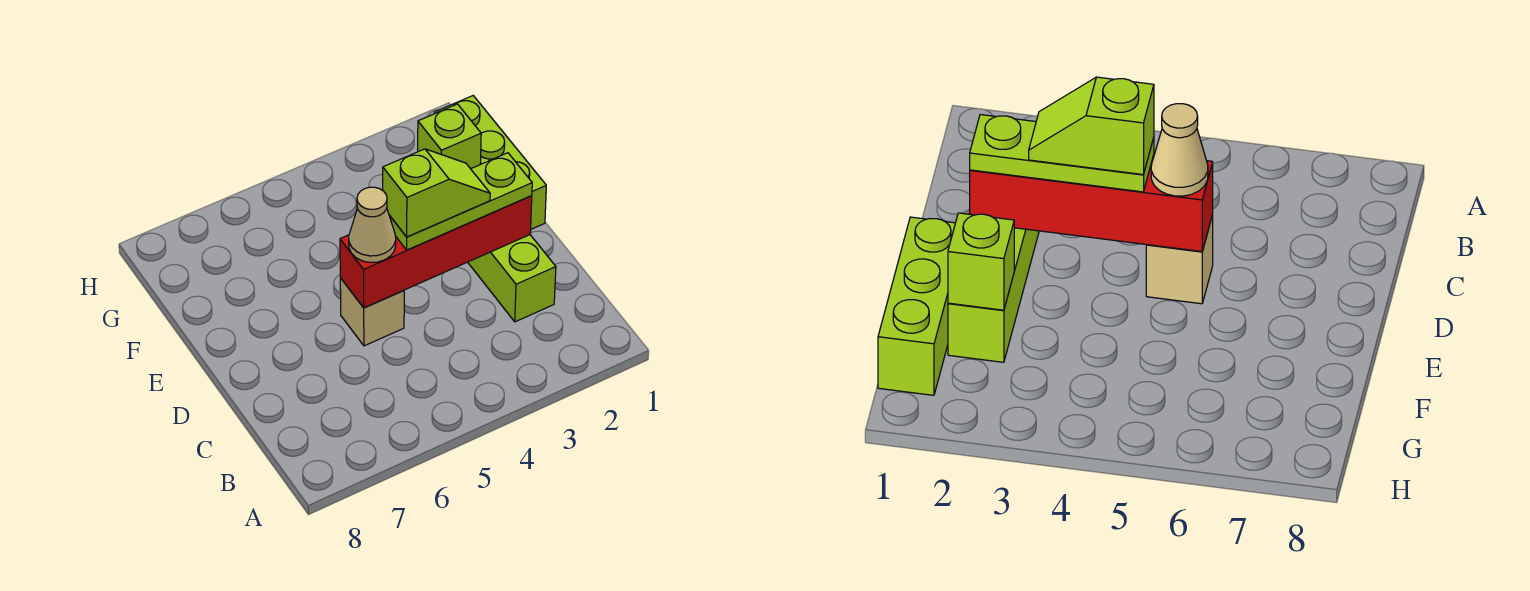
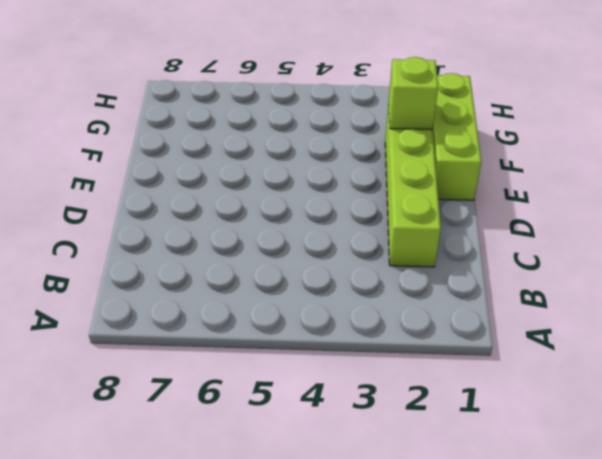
none -> tan 1x1 brick [340,278,404,346]
none -> red 1x4 brick [340,196,532,308]

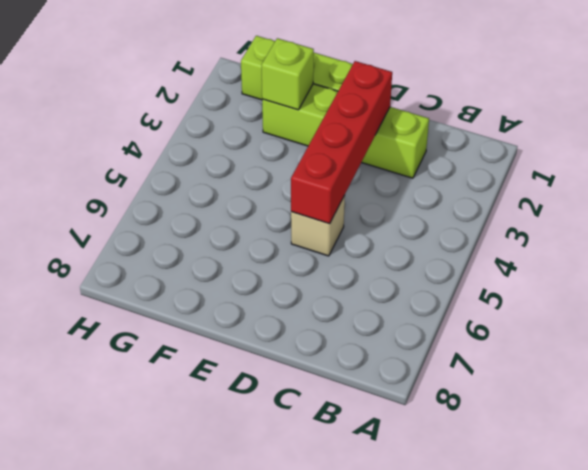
none -> lime 1x3 plate [389,153,532,250]
none -> tan 1x1 cone [349,187,396,262]

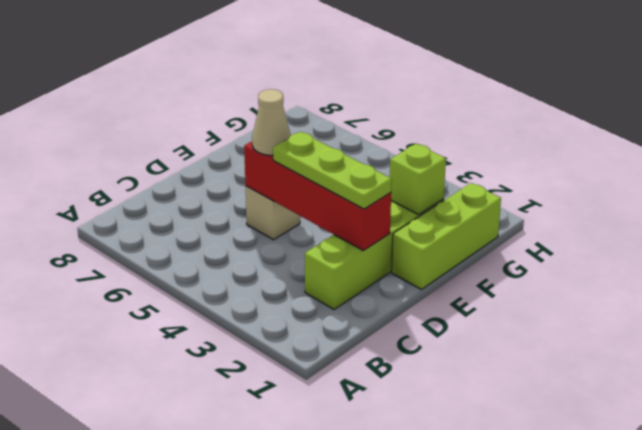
none -> lime 1x2 slope [383,149,490,237]

